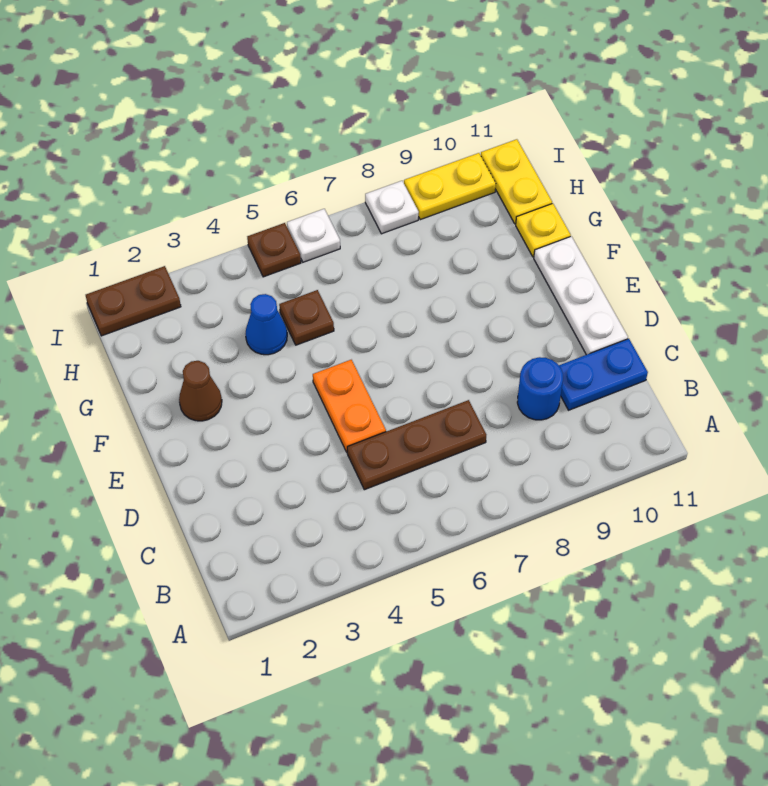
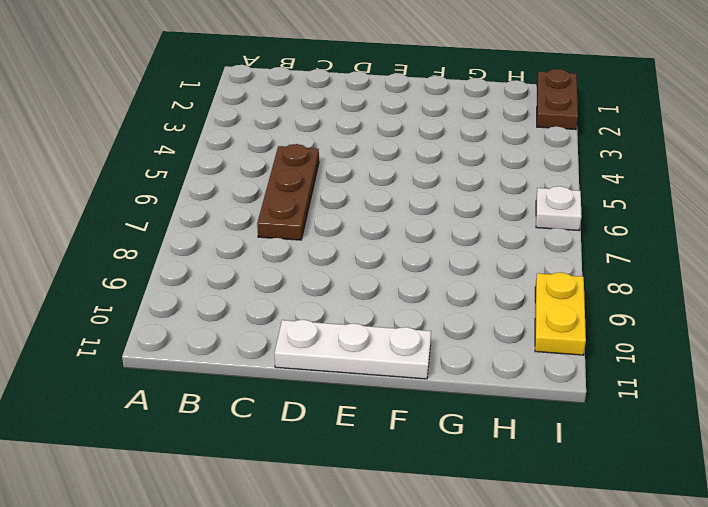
none -> blue 1x1 round brick [517,357,563,420]
none -> blue 1x2 plate [559,339,648,410]
none -> orange 1x2 plate [313,360,386,452]

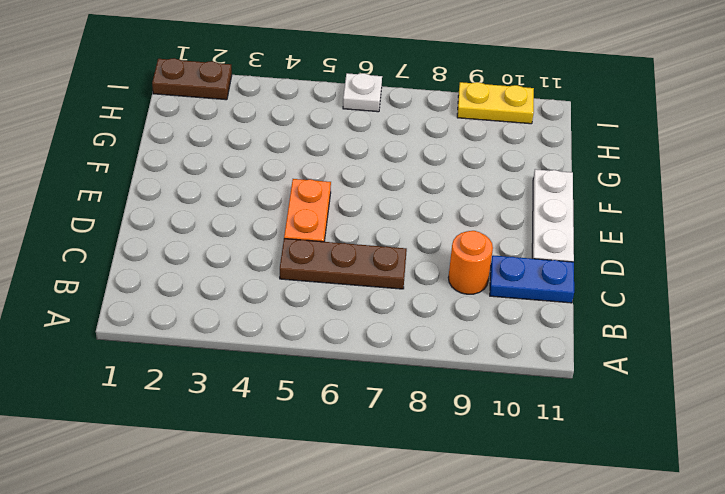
orange 1x1 round brick [448,231,493,294] -> blue 1x1 round brick [517,357,563,420]
none -> brown 1x1 cone [179,361,222,421]
none -> blue 1x1 cone [246,294,287,355]
none -> brown 1x1 plate [279,290,334,345]

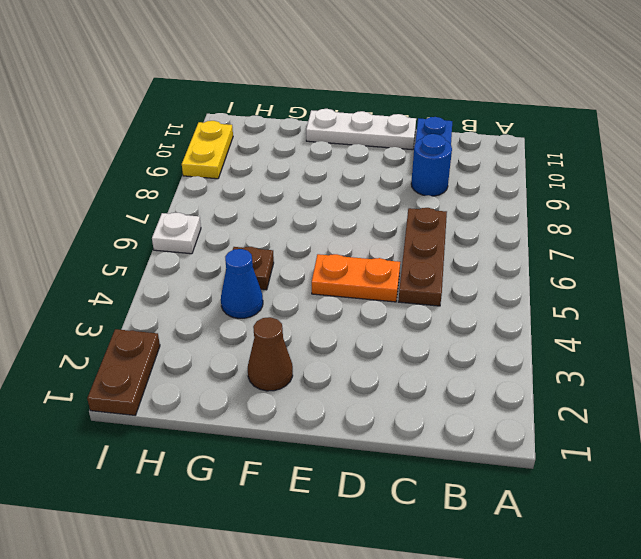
none -> yellow 1x1 plate [516,203,571,257]
none -> yellow 1x2 plate [481,139,552,224]
none -> brown 1x1 plate [247,223,301,277]

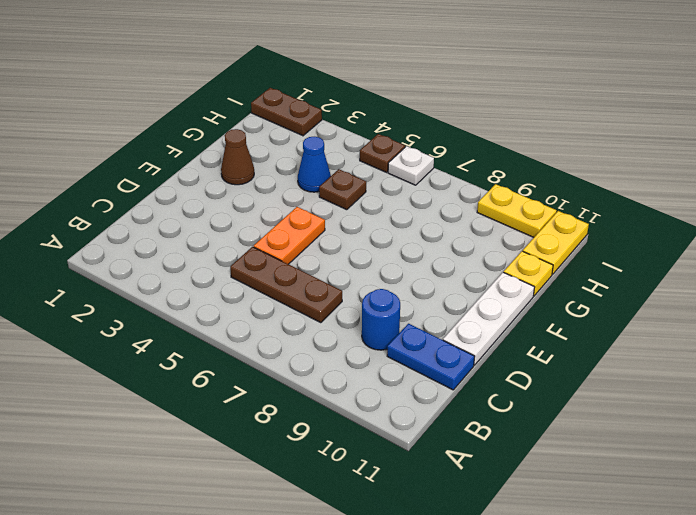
none -> white 1x1 plate [365,181,419,234]

